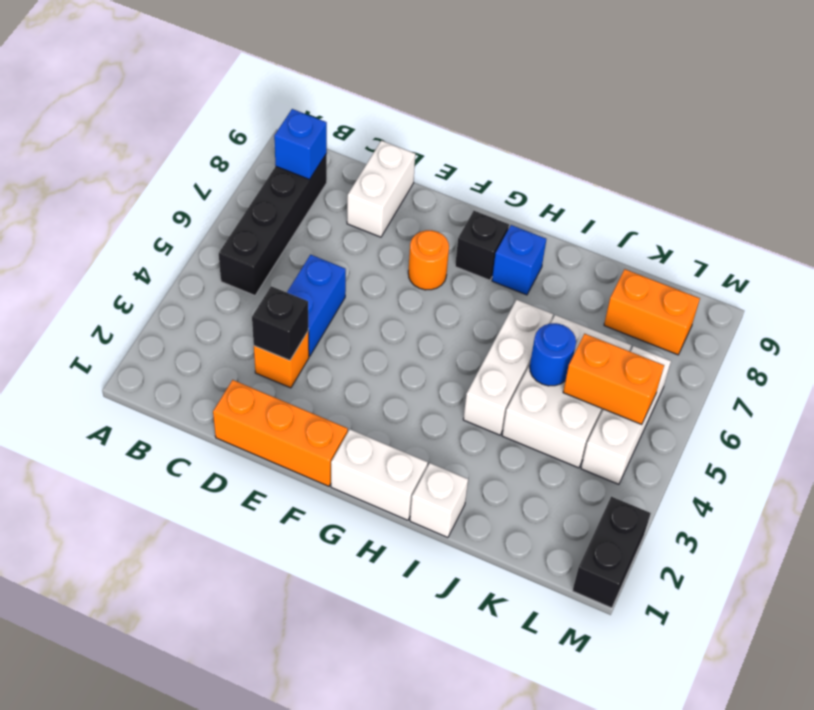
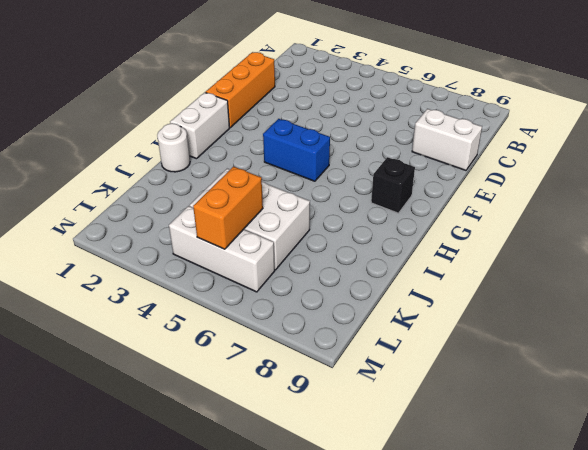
blue 1x2 brick [263,119,330,181] -> blue 1x2 brick moved to [287,255,346,356]
white 1x1 round brick [157,123,190,172] -> white 1x1 brick [410,463,468,538]
none -> black 1x4 brick [219,154,327,295]
none -> orange 1x1 brick [254,331,309,388]
none -> orange 1x1 round brick [408,230,449,290]

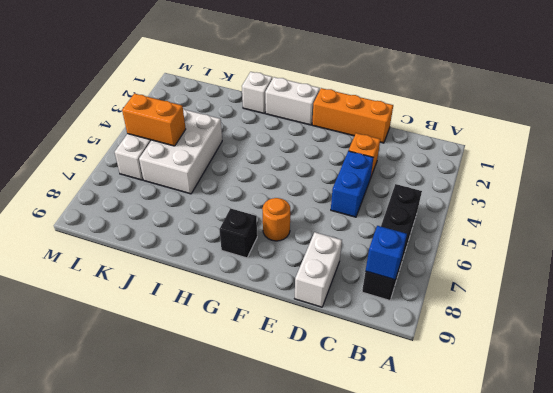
none -> blue 1x1 brick [492,225,546,295]
none -> white 1x3 brick [463,300,553,435]
none -> orange 1x2 brick [604,269,700,355]

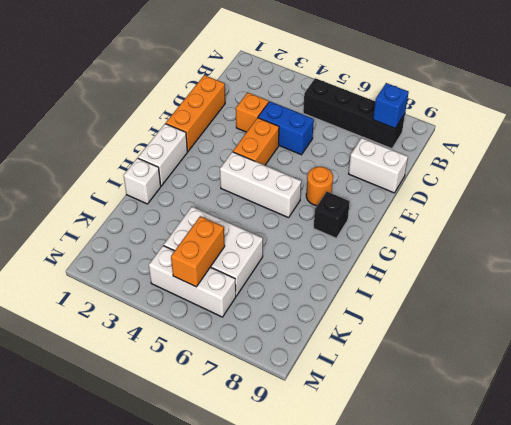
orange 1x2 brick [233,118,279,165] -> orange 1x2 brick moved to [604,269,700,355]
white 1x3 brick [220,152,301,218] -> white 1x3 brick moved to [463,300,553,435]
none -> blue 1x1 brick [492,225,546,295]
none -> black 1x2 brick [573,497,651,608]
none -> black 1x1 brick [252,286,308,360]

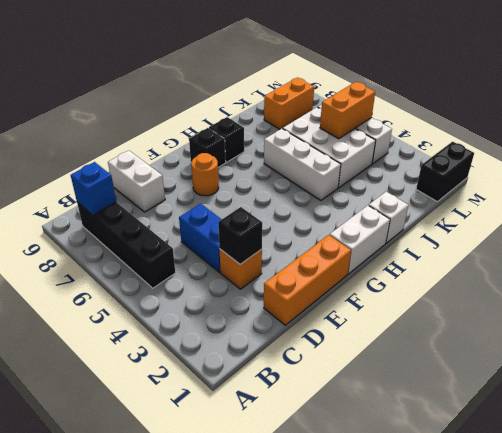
black 1x1 brick [209,117,244,162] -> blue 1x1 brick [492,225,546,295]
black 1x2 brick [416,142,474,202] -> black 1x2 brick turned to [573,497,651,608]
none -> blue 1x1 round brick [530,323,576,386]

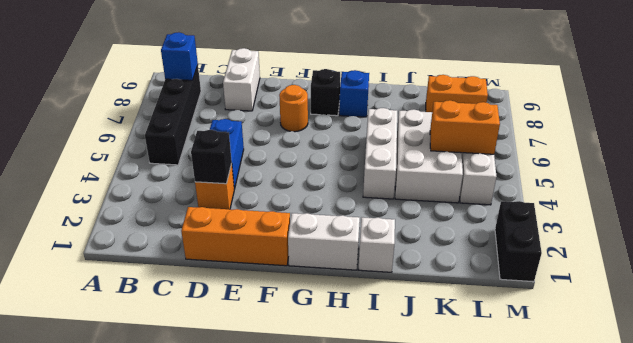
none -> blue 1x1 round brick [530,323,576,386]

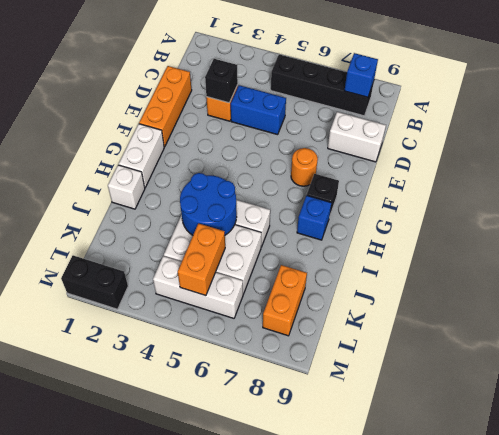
blue 2x2 round brick [180,173,237,235] -> blue 1x1 round brick [530,323,576,386]

